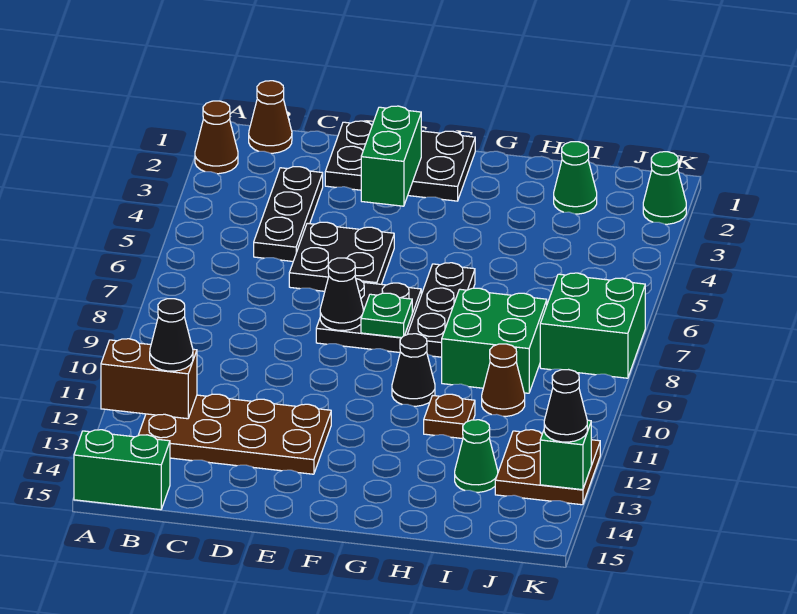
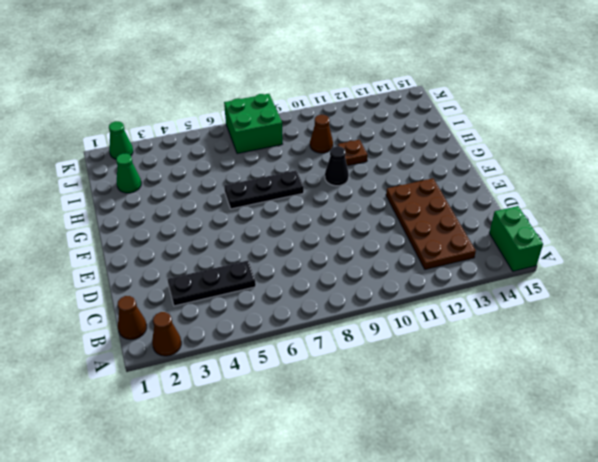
none -> black 2x3 plate [325,121,475,201]
none -> black 2x2 plate [289,222,394,291]
none -> black 2x2 plate [316,279,421,352]

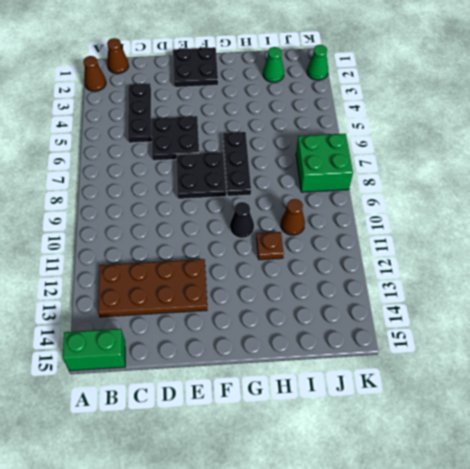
black 2x2 plate [173,47,218,87] -> black 2x3 plate [325,121,475,201]
none -> green 2x2 brick [442,288,547,393]
none -> green 1x1 cone [455,420,498,492]
none -> brown 2x2 plate [495,430,600,505]

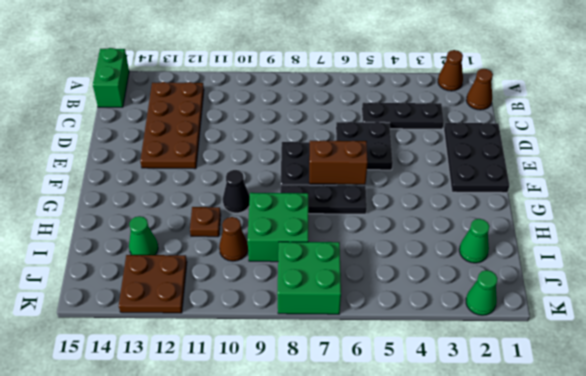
brown 1x2 brick [309,140,368,184] -> brown 1x2 brick turned to [101,339,197,419]
none -> green 1x2 brick [361,106,421,206]
none -> black 1x1 cone [320,258,363,331]
none -> green 1x1 plate [361,293,412,338]

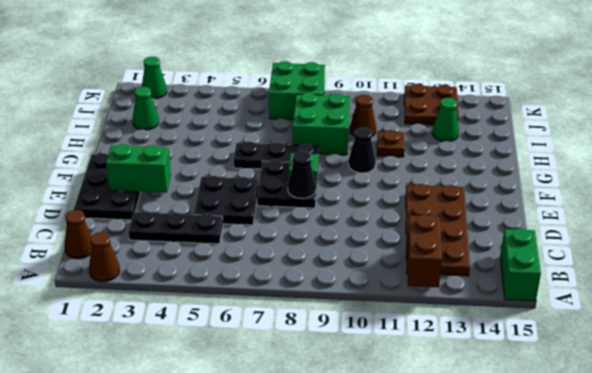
none -> green 1x1 brick [540,420,591,490]
none -> black 1x1 cone [150,299,193,371]
none -> black 1x1 cone [544,370,587,442]

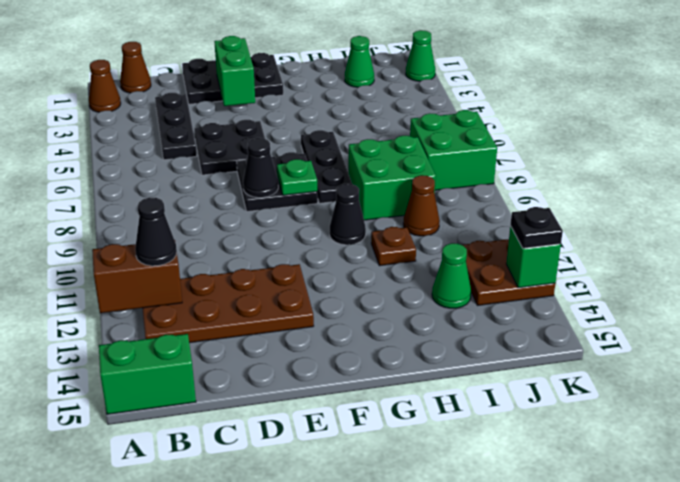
black 1x1 plate [511,207,563,248] -> black 1x1 cone [544,370,587,442]

